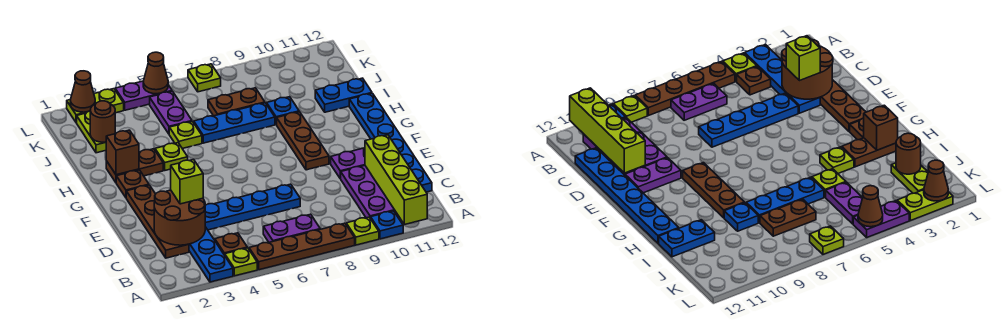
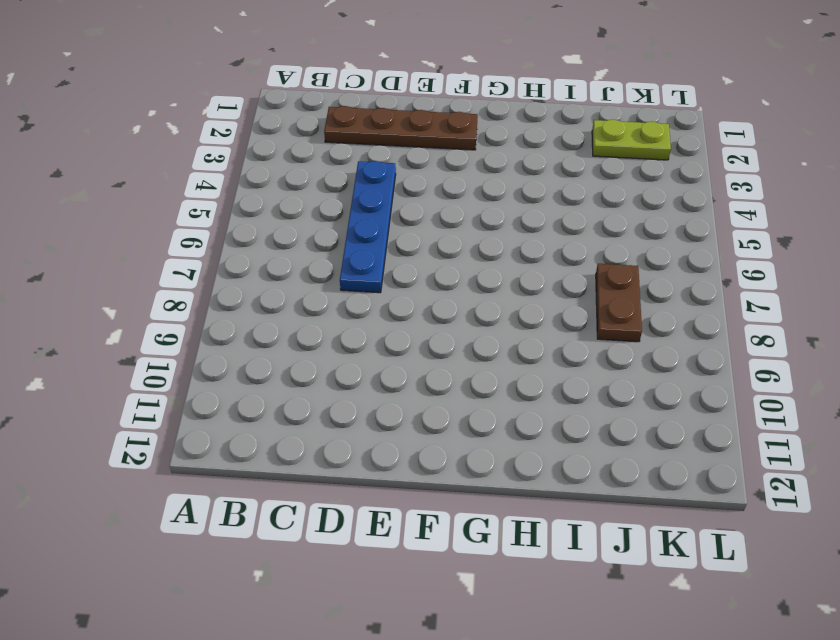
none -> blue 1x4 plate [189,227,233,282]
none -> lime 1x1 plate [225,248,257,276]
none -> brown 1x4 plate [249,223,355,270]
none -> lime 1x1 plate [346,217,379,245]

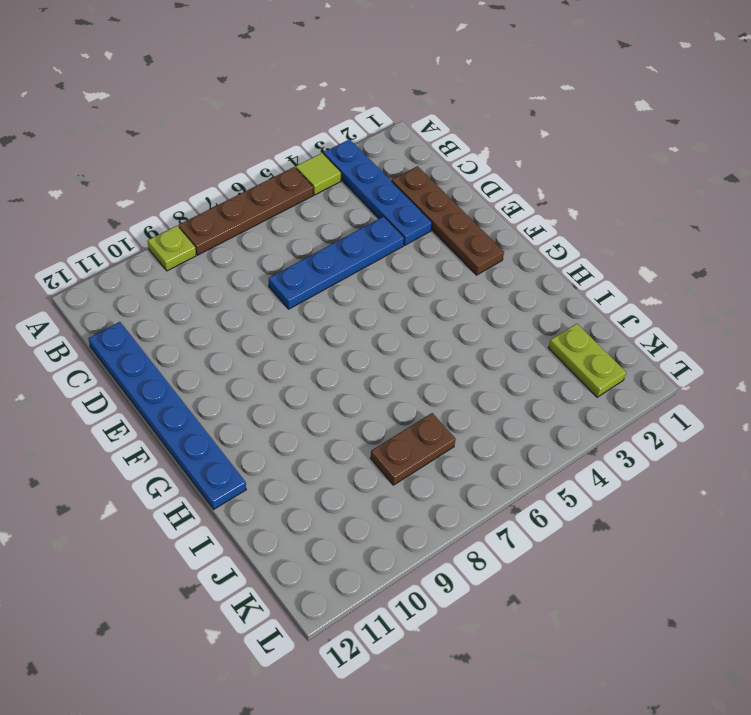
lime 1x1 tile [296,153,341,195] -> lime 1x1 plate [225,248,257,276]
none -> blue 1x1 plate [371,211,403,239]
none -> brown 1x1 plate [215,233,247,255]
none -> purple 1x2 plate [263,214,320,242]
none -> purple 2x3 plate [340,166,399,219]

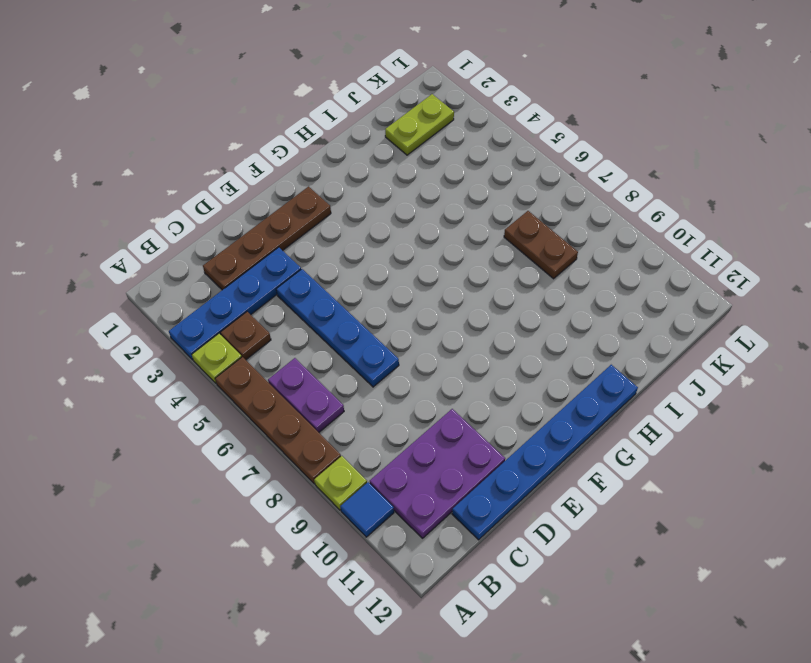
blue 1x1 tile [341,482,394,537] -> blue 1x1 plate [371,211,403,239]
none -> purple 1x2 plate [331,148,365,178]
none -> brown 1x3 plate [277,112,329,170]
none -> brown 1x1 plate [116,170,149,197]
none -> brown 1x2 plate [106,149,163,182]

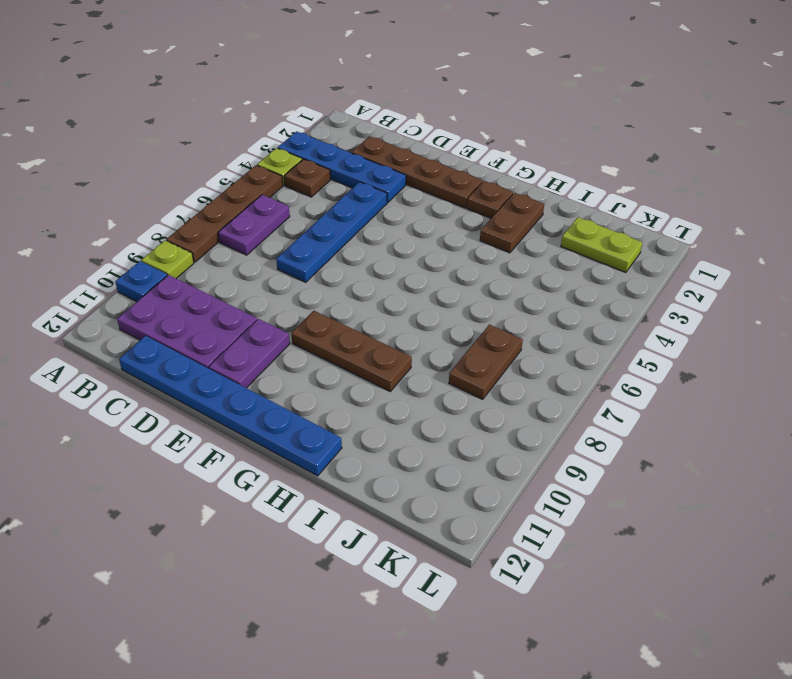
none -> lime 1x1 plate [155,143,188,170]
none -> lime 1x1 plate [169,121,202,149]
none -> blue 1x3 plate [194,103,275,143]
none -> blue 1x1 plate [267,97,299,125]

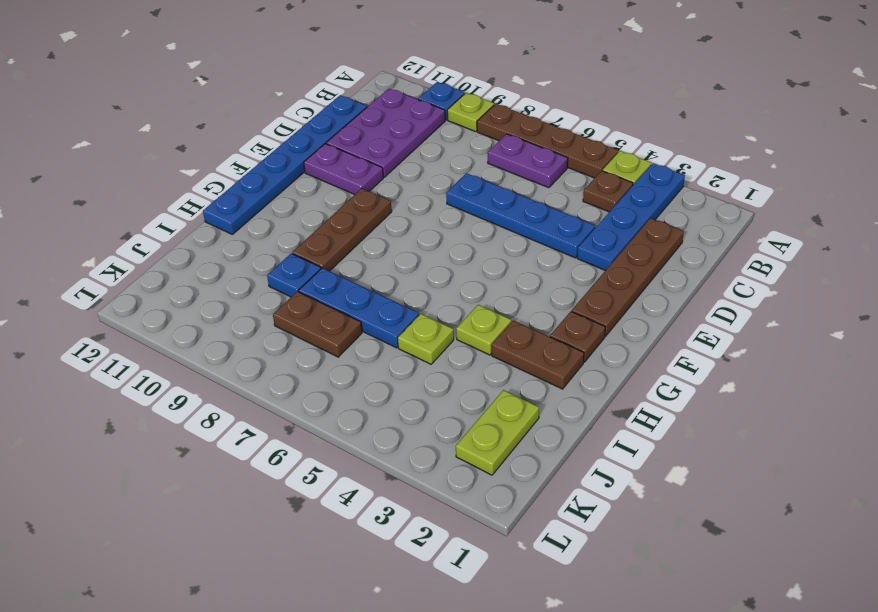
none -> blue 1x2 plate [315,78,372,112]
none -> purple 1x2 plate [150,91,192,134]
none -> lime 1x2 plate [67,89,124,123]
none -> purple 1x2 plate [115,81,172,110]

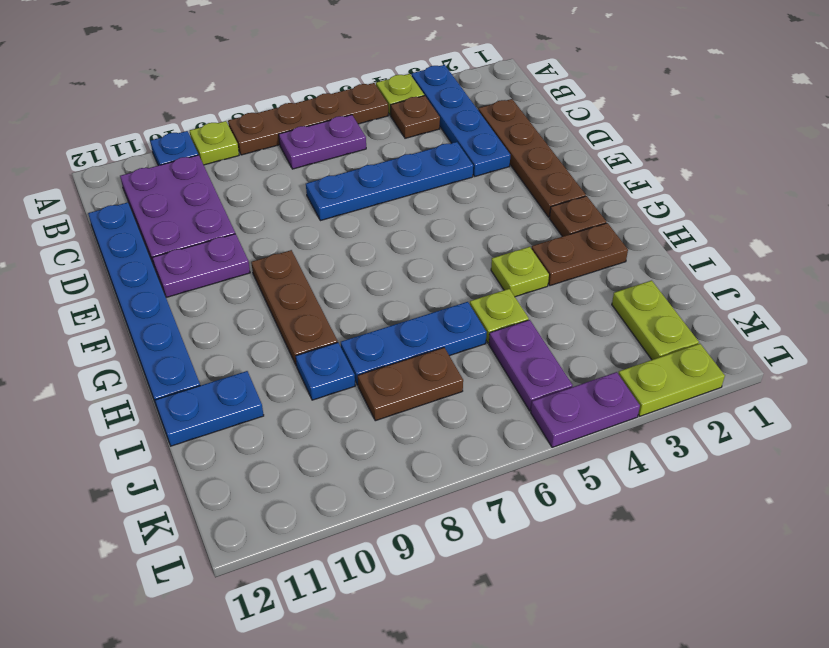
none -> lime 1x1 plate [188,64,221,92]
none -> lime 1x4 brick [365,135,427,225]
none -> brown 2x2 round brick [154,190,205,245]
none -> brown 1x1 brick [106,130,139,175]

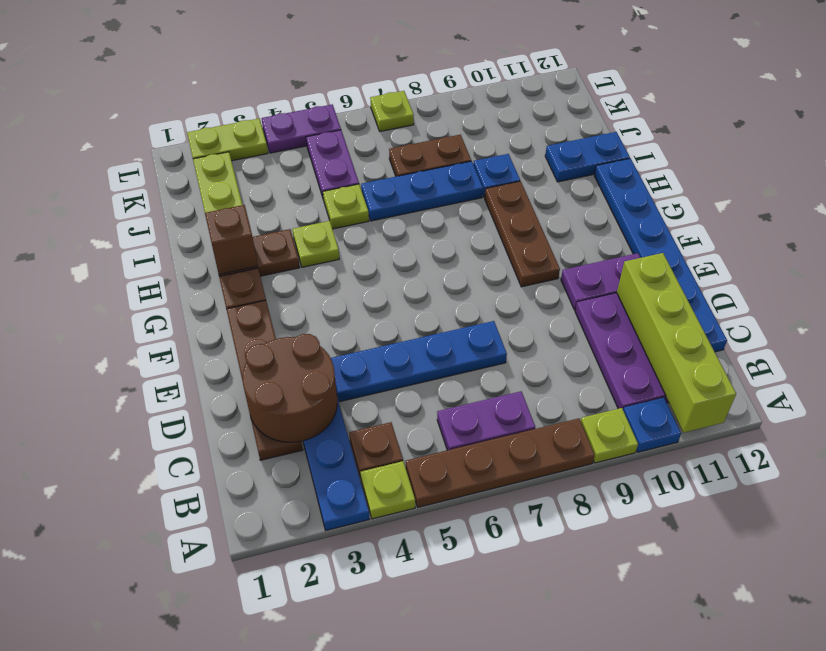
none -> brown 1x1 round brick [90,101,115,142]
none -> brown 1x1 cone [70,71,95,112]
none -> brown 1x1 cone [143,52,168,94]
none -> lime 1x1 brick [171,160,203,204]

